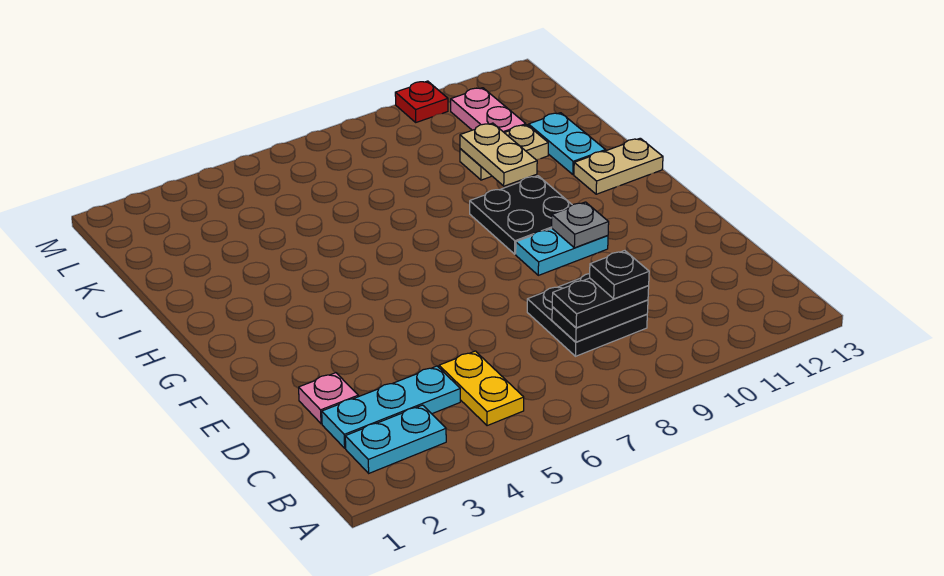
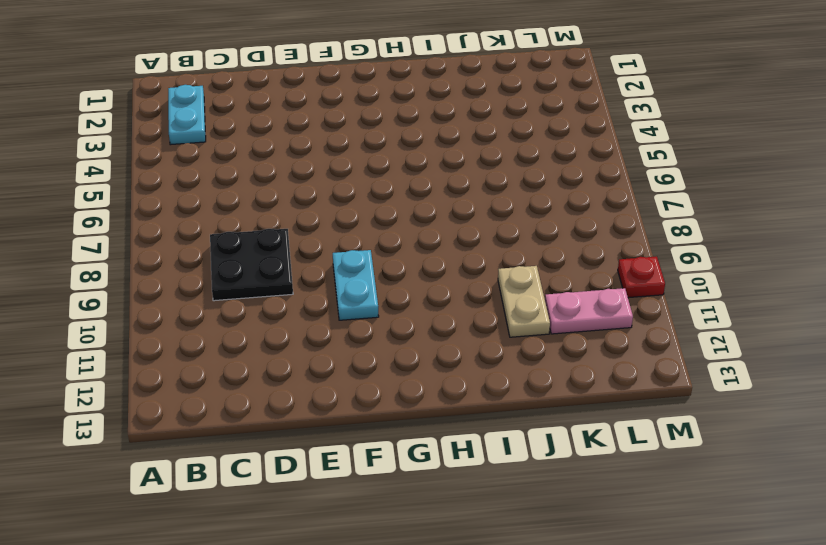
none -> yellow 1x2 plate [439,351,524,426]
none -> cyan 1x3 plate [322,366,460,448]
none -> pink 1x1 plate [299,373,358,424]

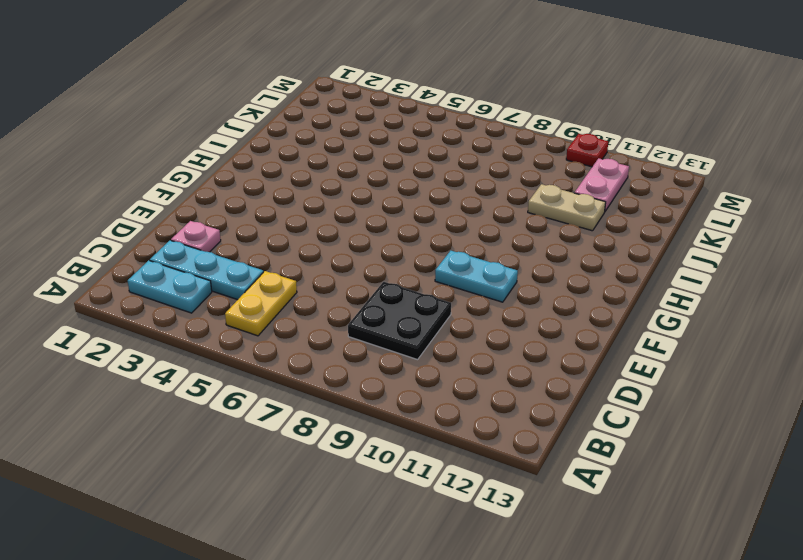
none -> black 2x2 plate [470,176,572,254]
none -> tan 1x2 plate [574,138,663,194]
none -> cyan 1x2 plate [529,113,606,174]

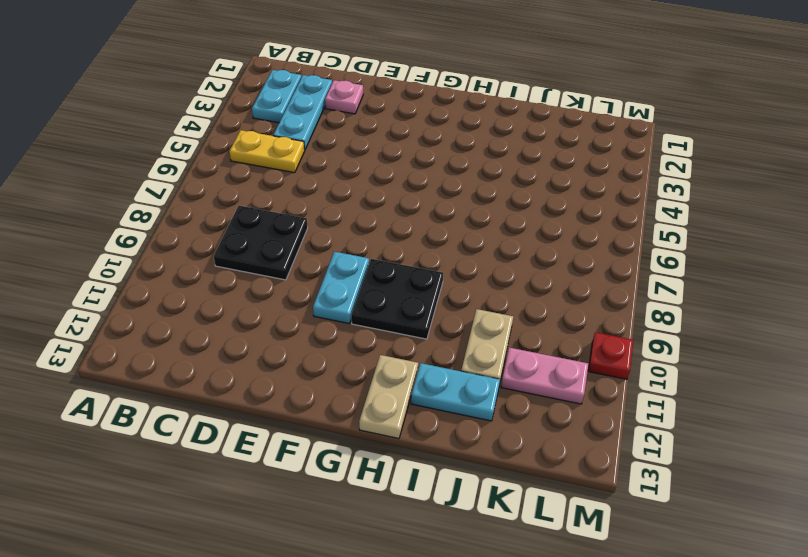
none -> black 1x2 plate [552,300,648,342]
none -> grey 1x1 plate [552,202,609,248]
none -> tan 1x2 plate [460,123,537,186]

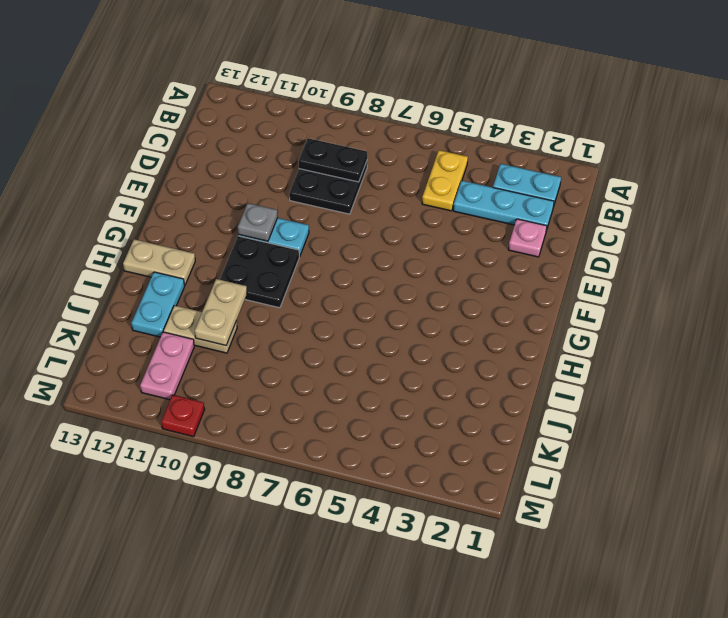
none -> black 1x2 plate [552,278,649,328]
none -> black 1x1 plate [590,251,649,299]

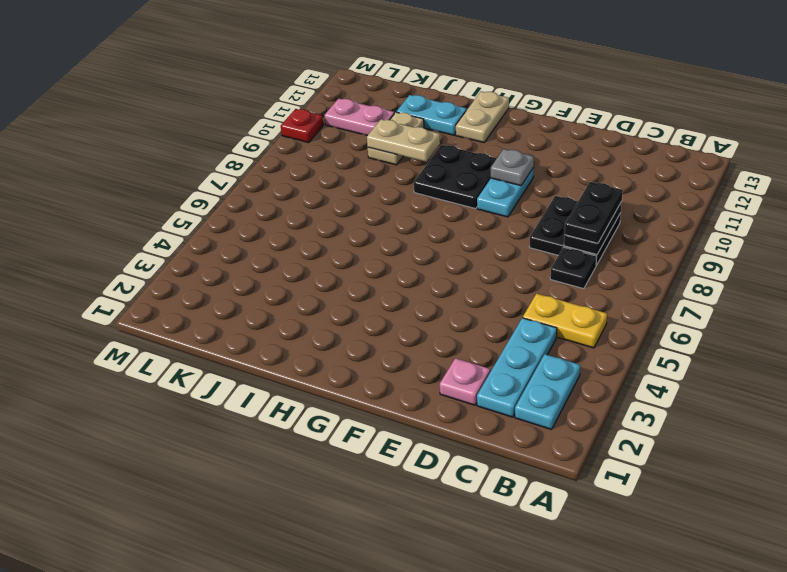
black 1x1 plate [550,247,597,289] -> black 1x1 plate moved to [590,251,649,299]

